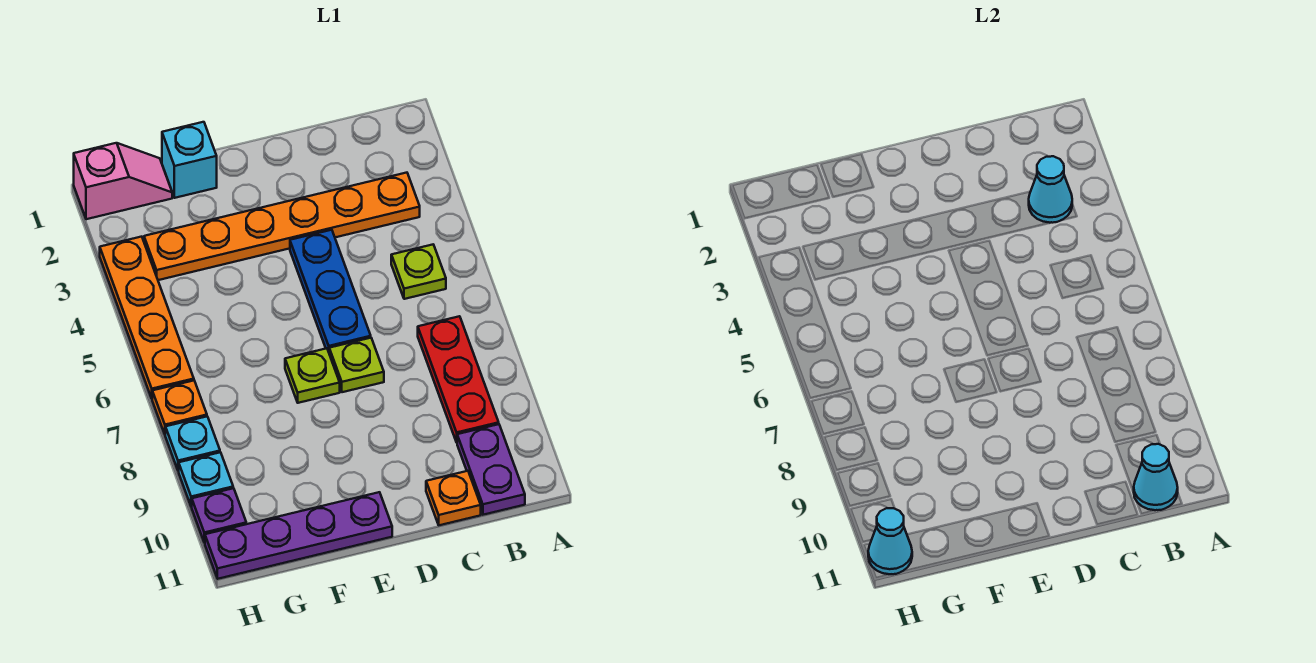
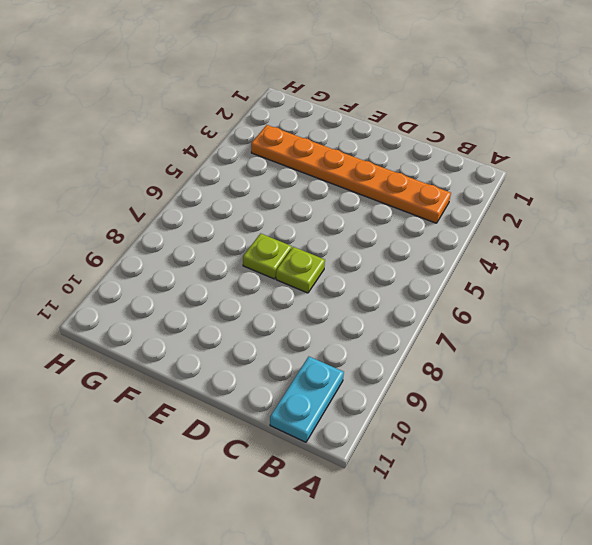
cyan 1x2 plate [270,357,344,442] -> purple 1x2 plate [457,424,525,515]
none -> lime 1x1 plate [391,245,446,299]
none -> red 1x3 plate [418,316,499,442]
none -> orange 1x1 plate [426,471,481,525]

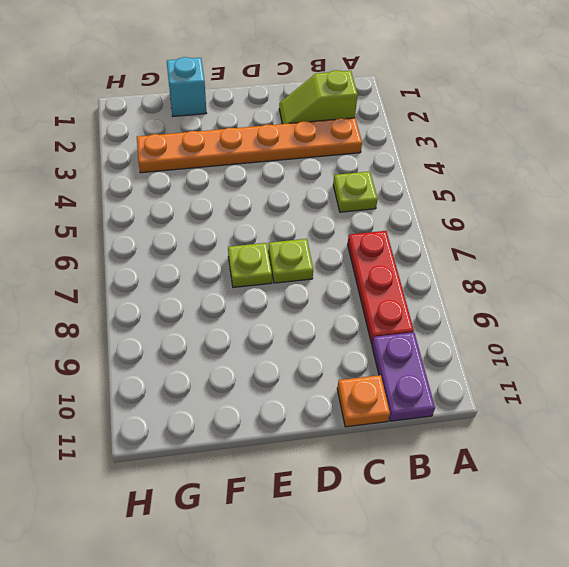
lime 1x2 slope [279,70,358,124] -> none
none -> blue 1x3 plate [290,230,371,352]
none -> purple 1x4 plate [205,492,392,579]
none -> pink 1x2 slope [74,143,172,219]

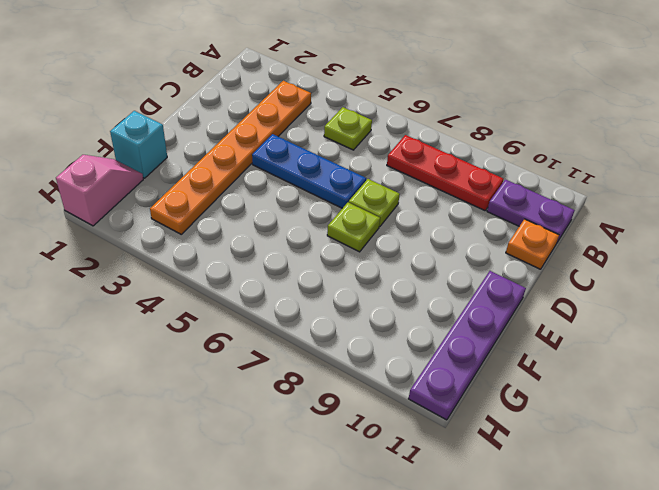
none -> orange 1x4 plate [100,237,194,398]
none -> orange 1x1 plate [152,381,207,434]
none -> cyan 1x1 plate [165,417,220,471]

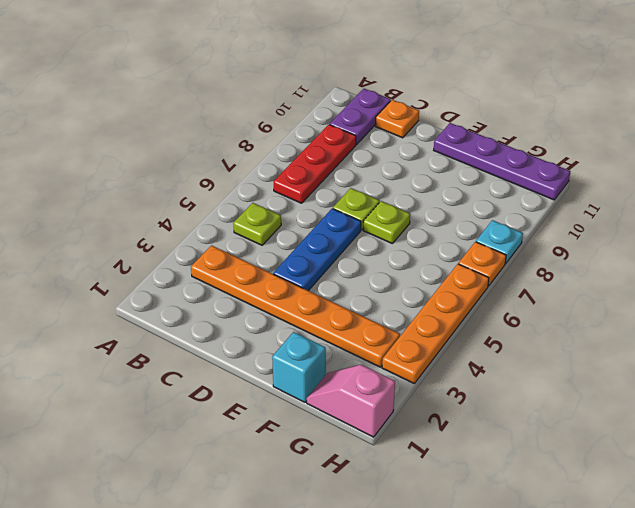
none -> cyan 1x1 plate [179,452,233,507]
none -> purple 1x1 plate [192,488,246,543]
none -> cyan 1x1 cone [1029,156,1072,223]

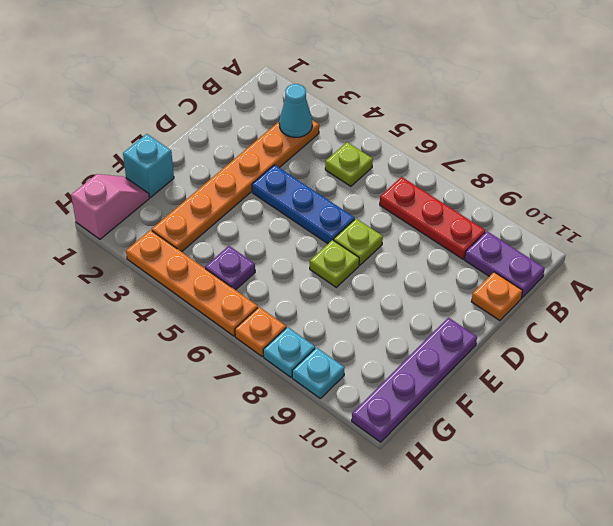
purple 1x1 plate [205,246,255,290] -> purple 1x1 plate moved to [192,488,246,543]
none -> cyan 1x1 cone [1134,444,1178,510]
none -> cyan 1x1 cone [868,508,912,574]

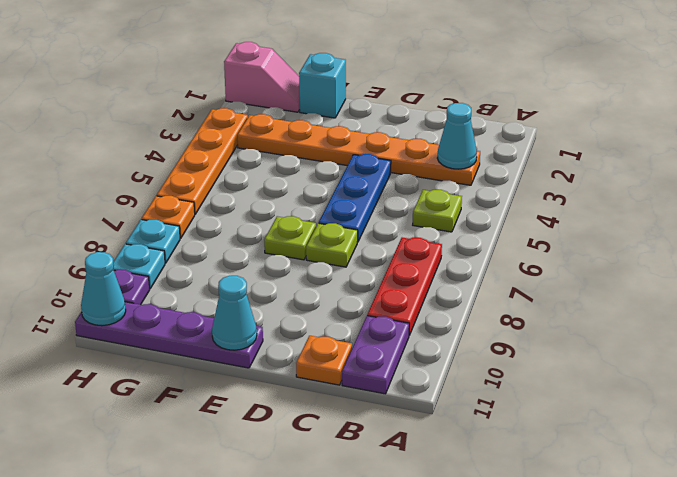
cyan 1x1 cone [212,276,257,350] -> cyan 1x1 cone moved to [1134,444,1178,510]

